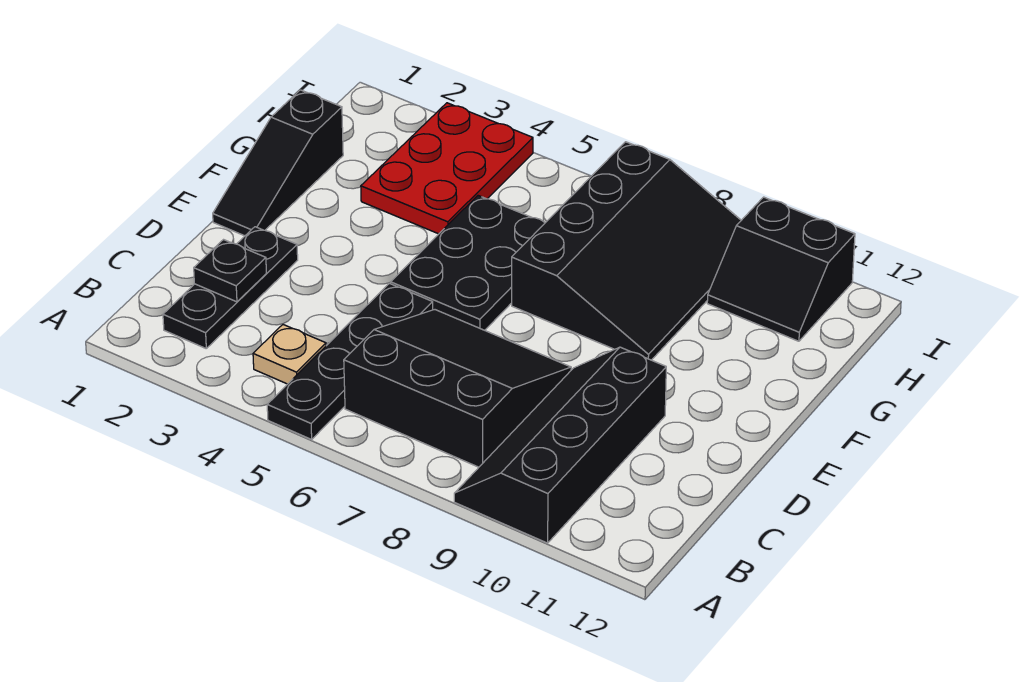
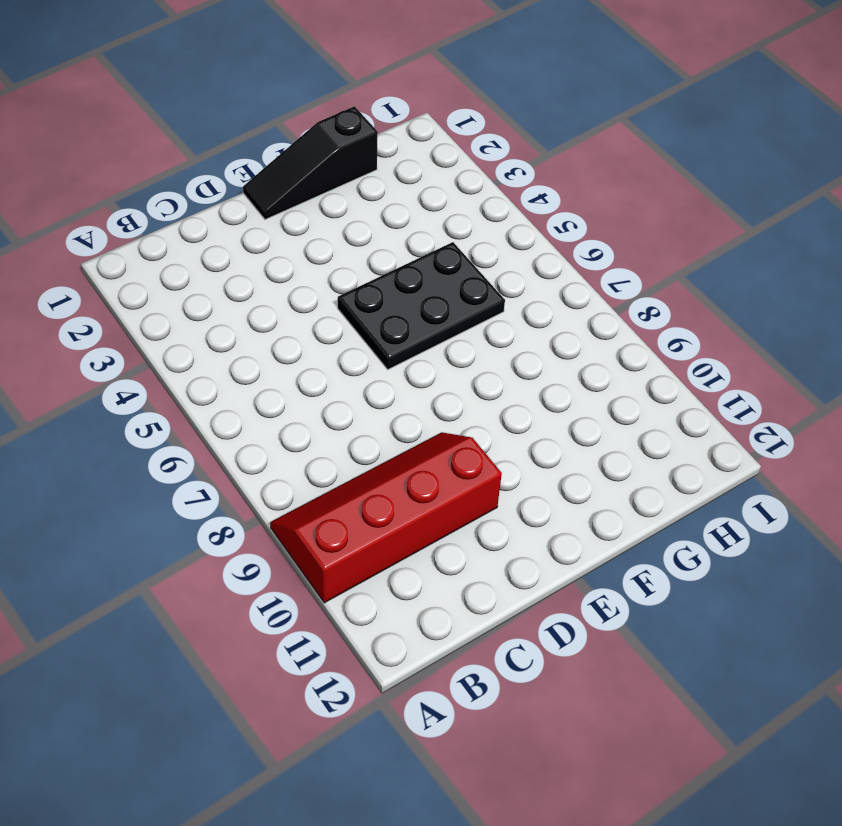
red 2x4 slope [270,432,502,603] -> black 2x4 slope [454,347,666,543]
none -> black 1x4 plate [267,283,433,439]
none -> black 1x3 plate [163,227,298,348]

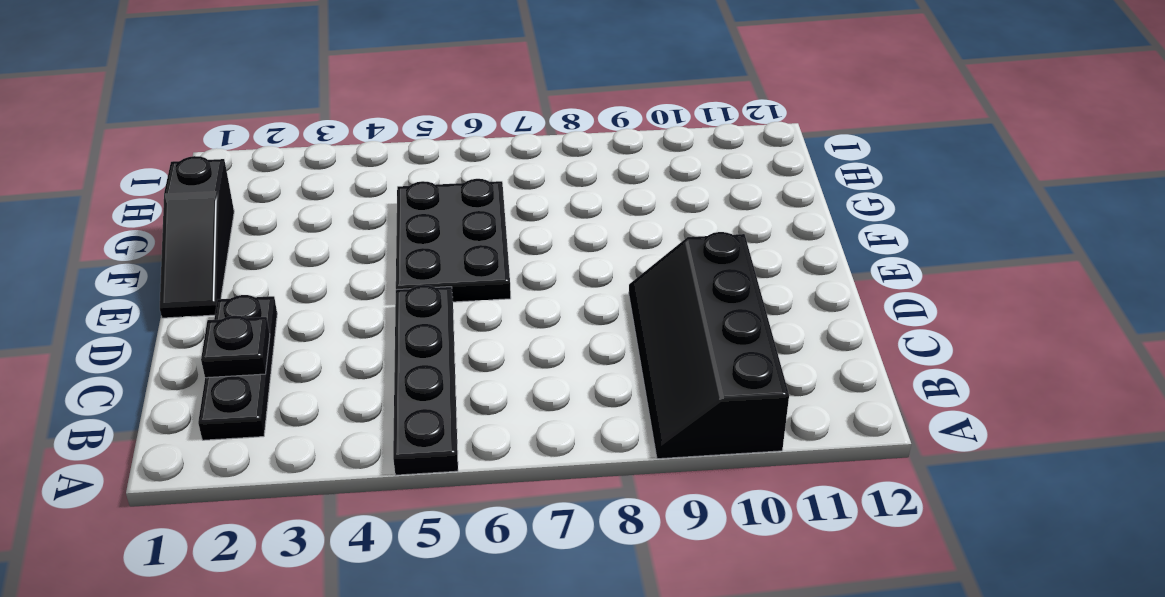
none -> tan 1x1 plate [253,325,326,384]
none -> black 3x3 slope [344,310,571,467]

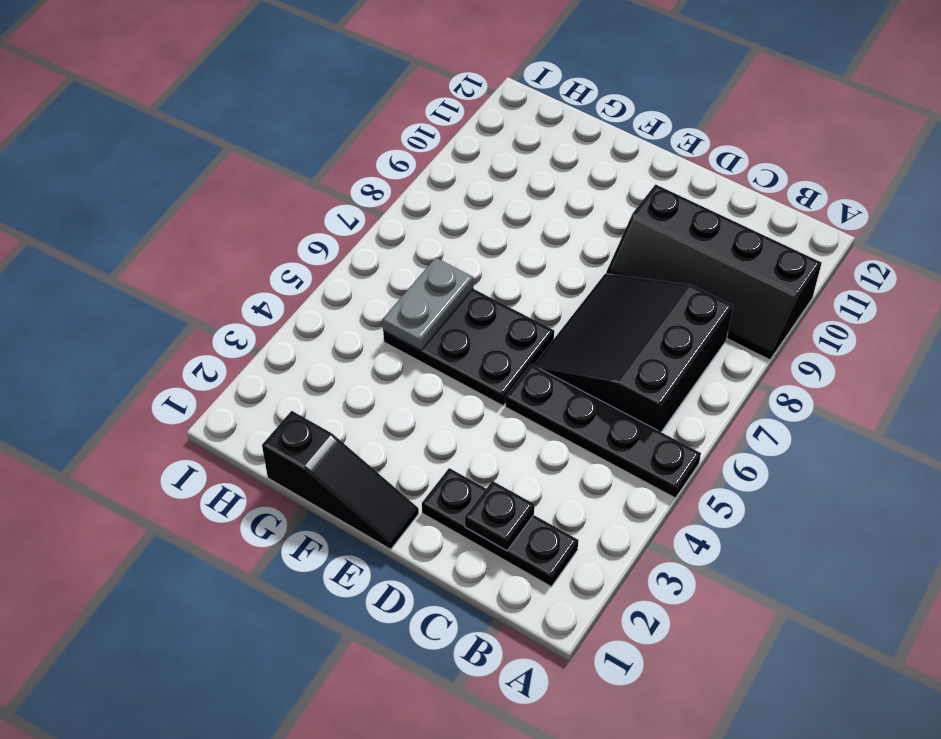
grey 1x2 plate [382,258,473,351] -> none
none -> tan 1x1 plate [253,325,326,384]
none -> black 3x4 slope [512,142,741,360]

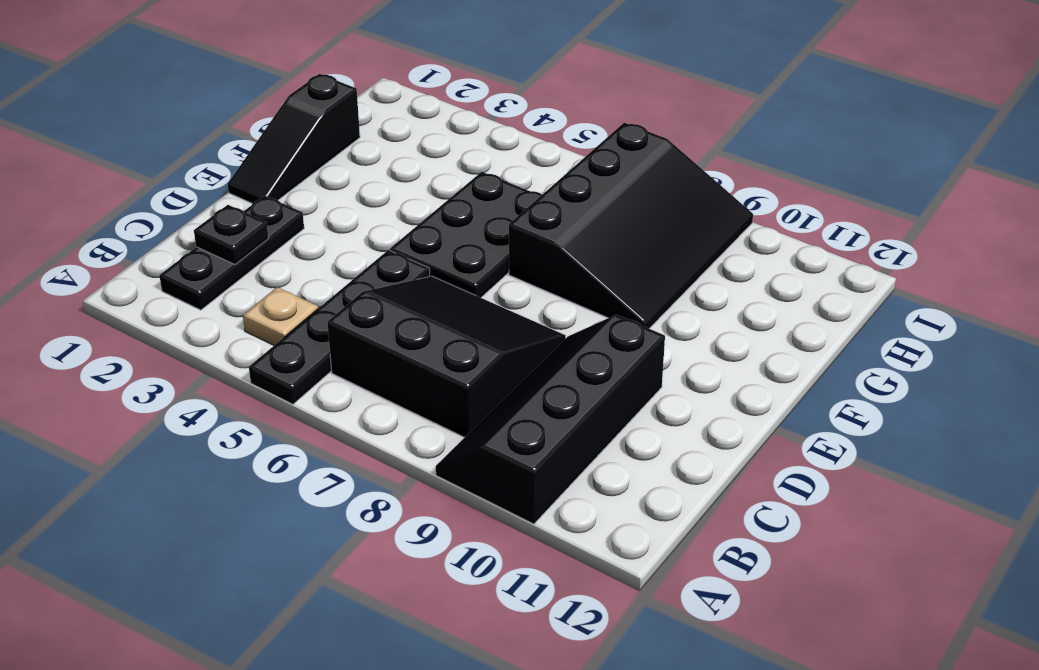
none -> red 2x3 plate [361,103,533,234]
none -> black 2x2 slope [707,197,855,341]

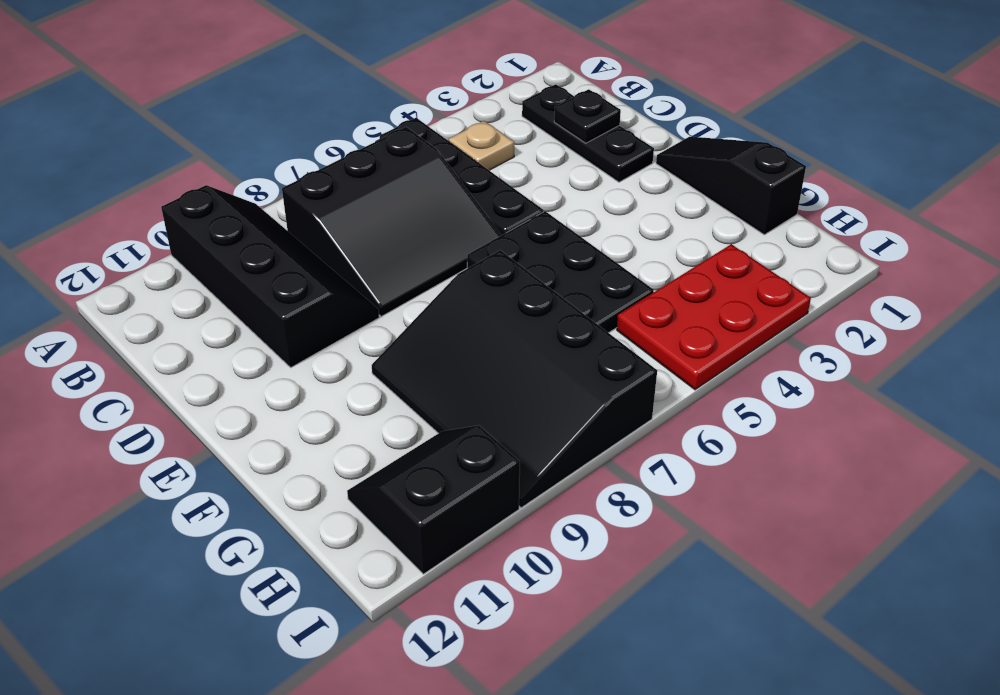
red 2x3 plate [617,244,811,390] -> red 2x3 plate turned to [361,103,533,234]

